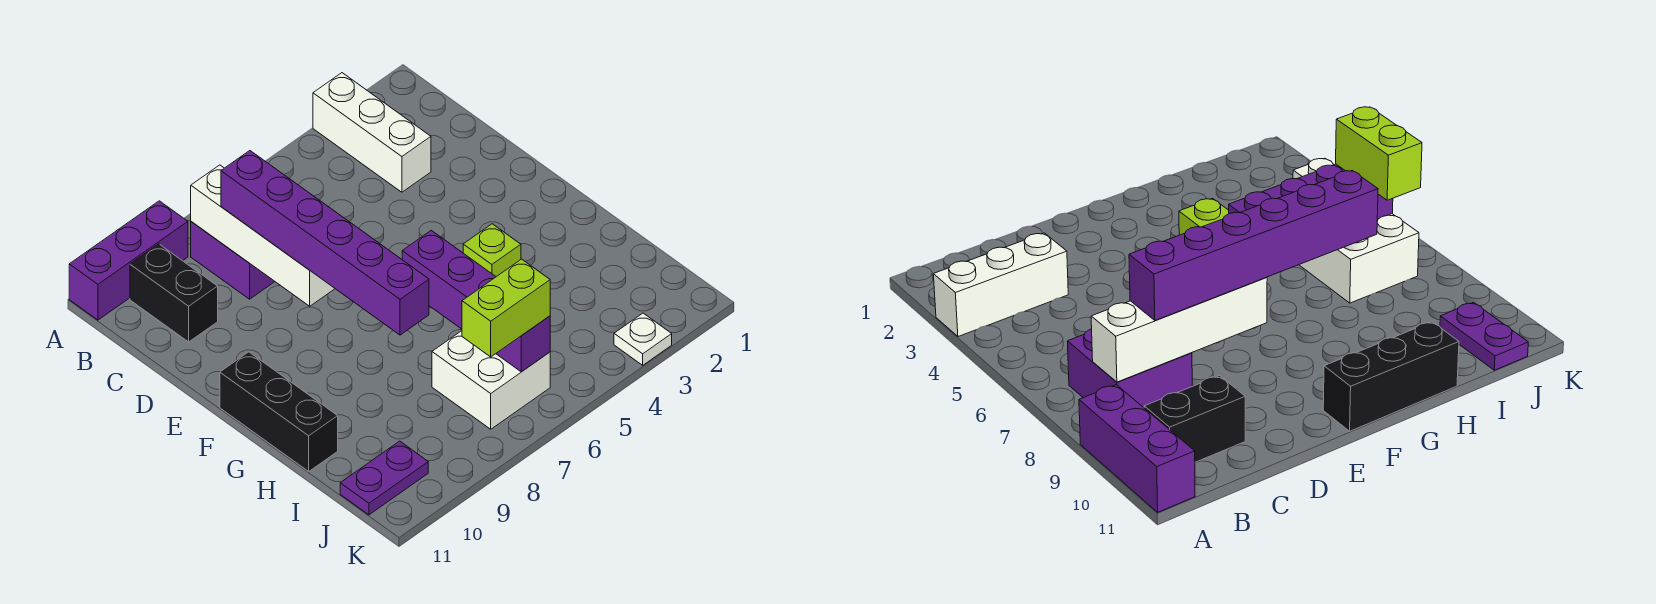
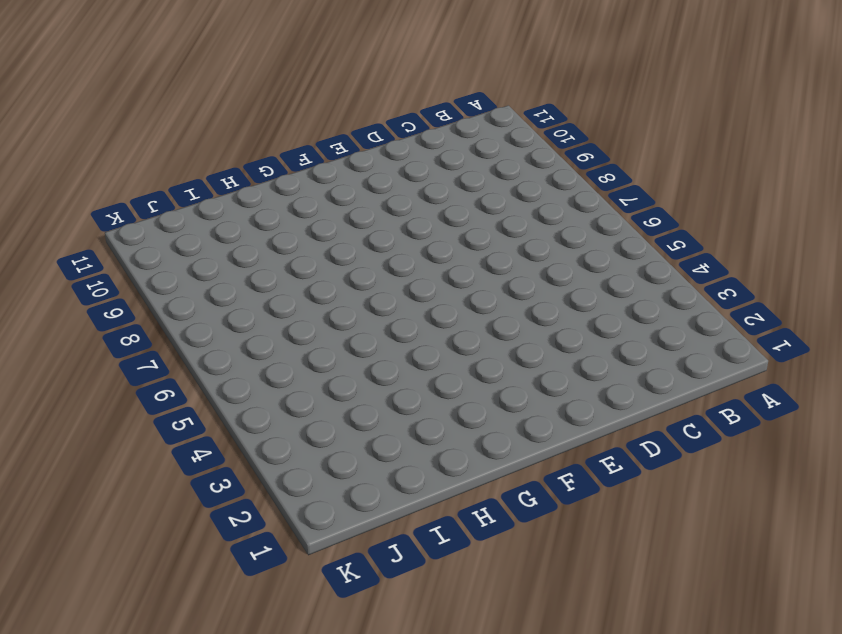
none -> white 1x3 brick [313,73,431,192]
none -> purple 1x3 brick [69,201,188,320]
none -> purple 2x2 brick [191,222,275,299]

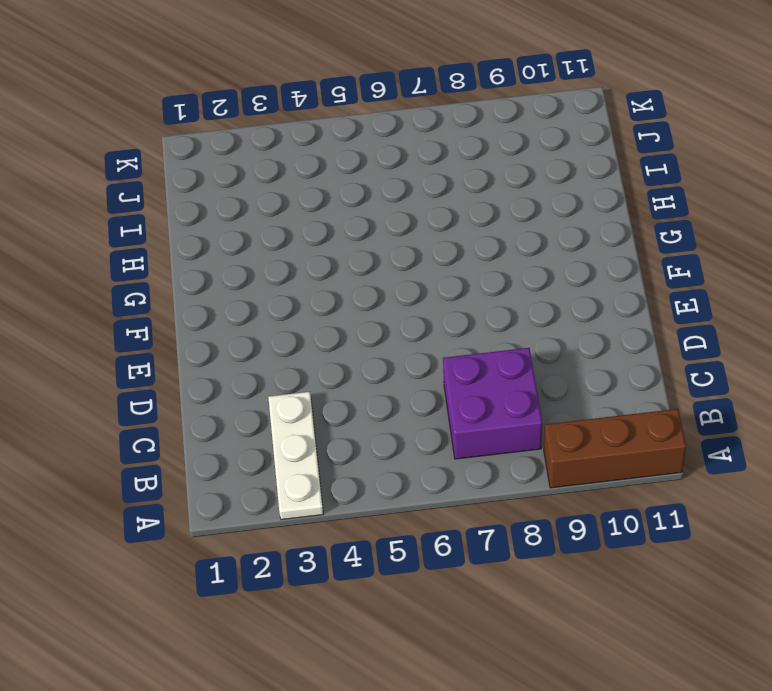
white 1x3 plate [268,392,323,520] -> white 1x3 brick [313,73,431,192]
brown 1x3 brick [544,409,686,488] -> purple 1x3 brick [69,201,188,320]
none -> black 1x2 brick [130,244,218,342]
none -> black 1x3 brick [220,352,338,471]
none -> lime 1x1 brick [463,224,521,277]

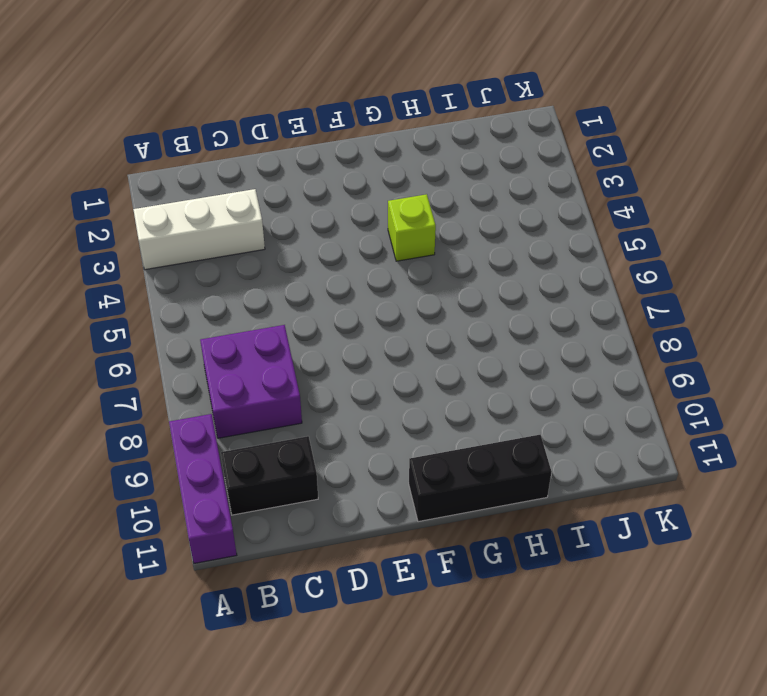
none -> white 2x2 brick [432,331,550,429]
none -> purple 1x2 plate [340,441,428,515]
none -> white 1x1 plate [614,313,672,365]

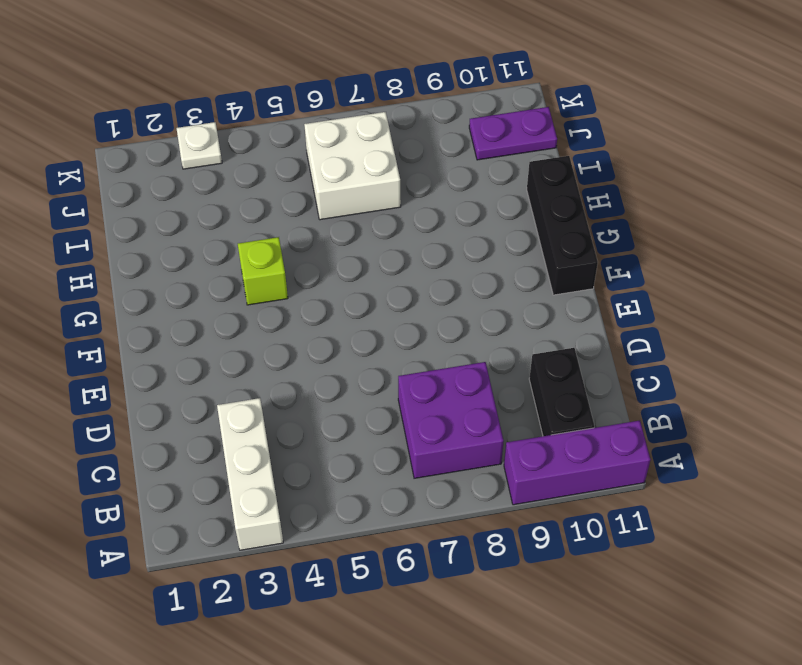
none -> white 1x4 brick [191,165,335,306]
none -> purple 1x4 brick [402,230,550,372]
none -> purple 1x6 brick [221,151,429,335]

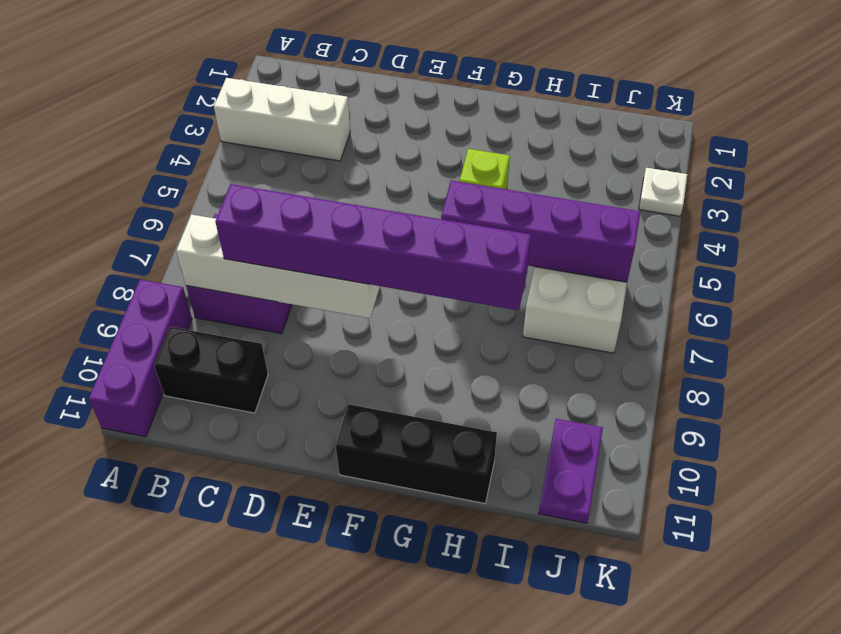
none -> lime 1x2 brick [462,259,550,357]

